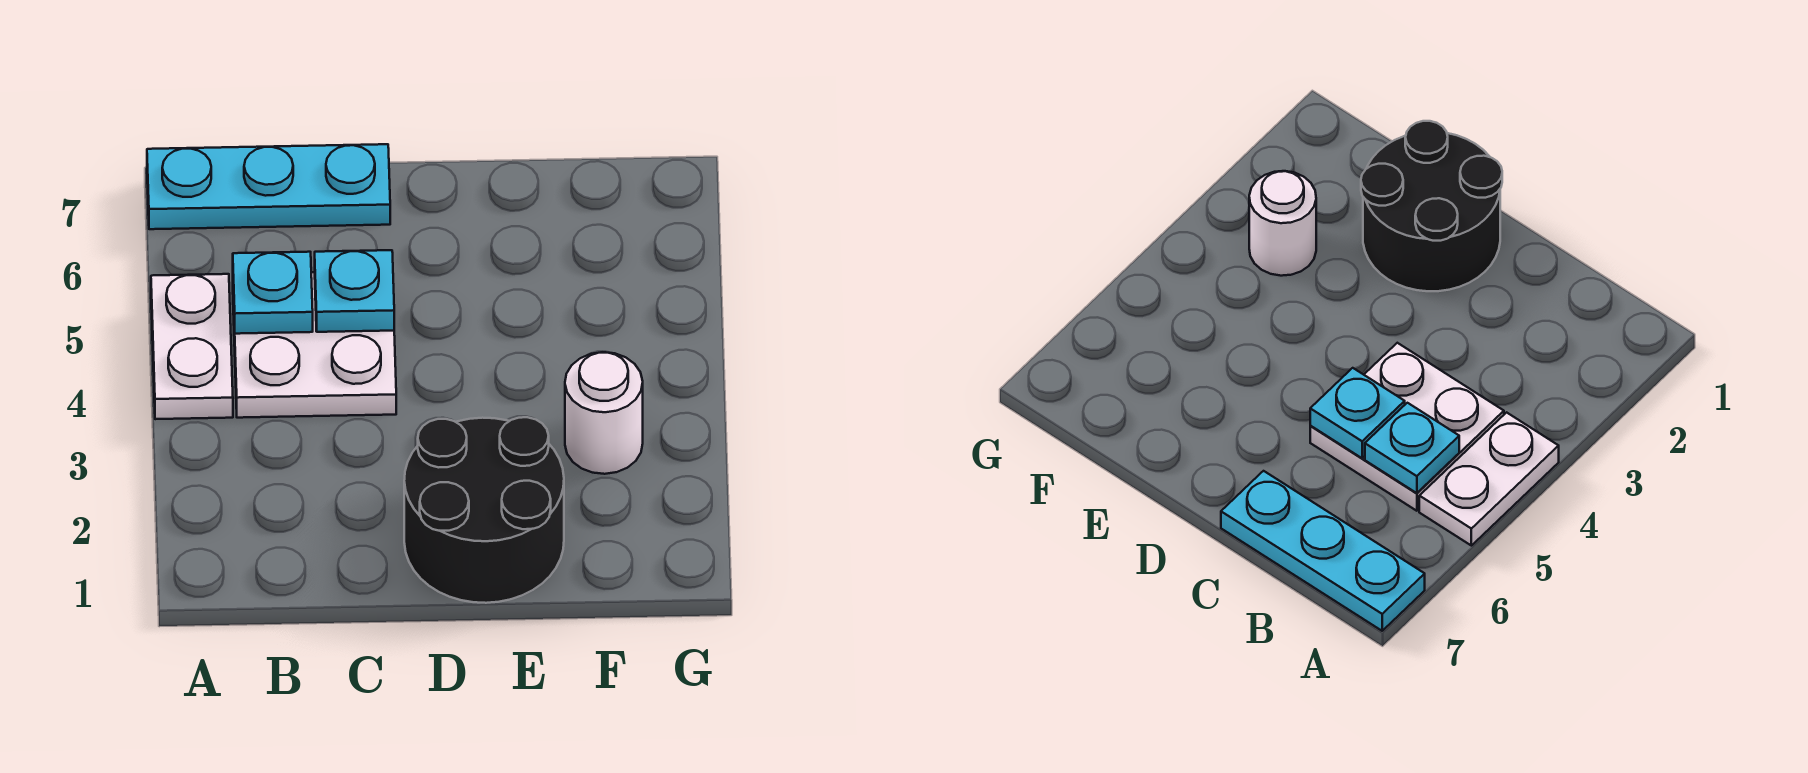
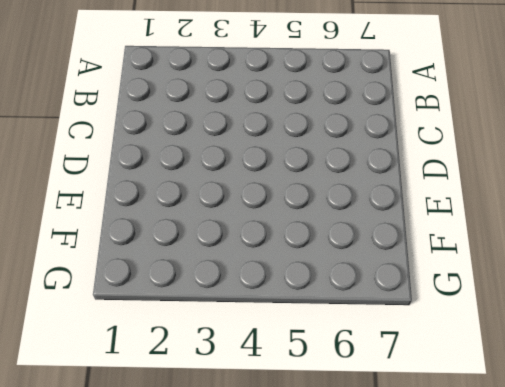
none -> white 1x2 plate [151,274,233,419]
none -> cyan 1x3 plate [147,144,390,229]

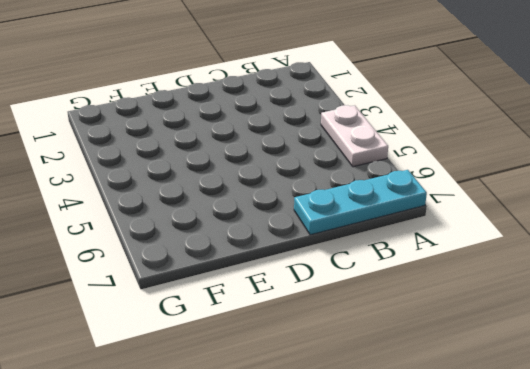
none -> white 2x2 plate [233,272,396,418]
none -> black 2x2 round brick [404,417,564,603]

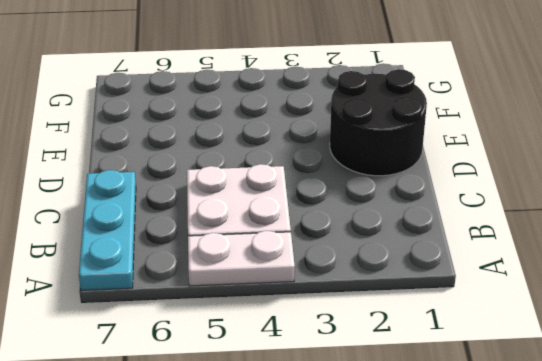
none -> white 1x1 round brick [565,352,643,474]
none -> cyan 1x1 plate [233,252,313,334]

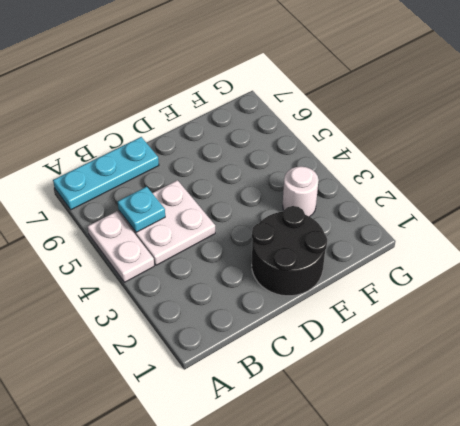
none -> cyan 1x1 plate [315,250,394,332]

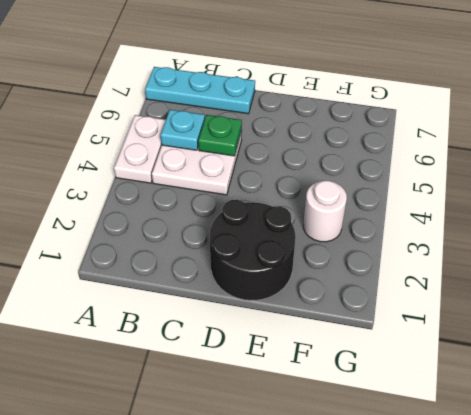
green 1x1 plate [198,115,242,156] -> cyan 1x1 plate [315,250,394,332]

